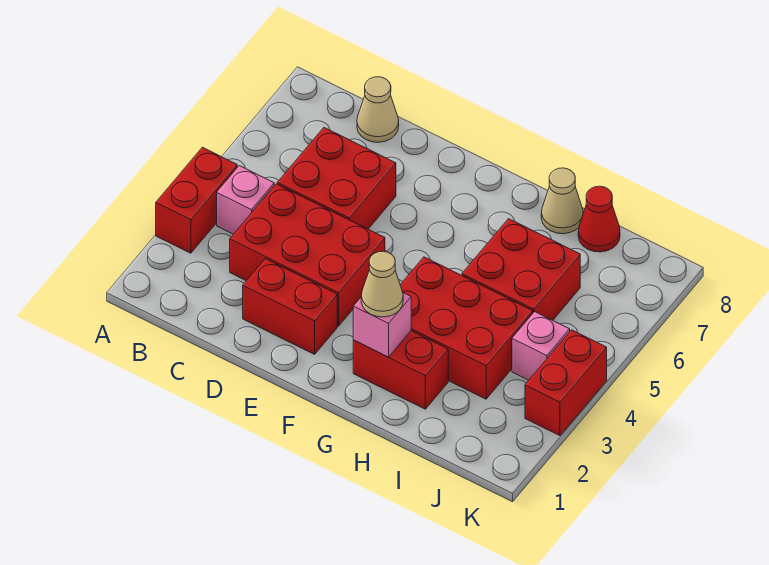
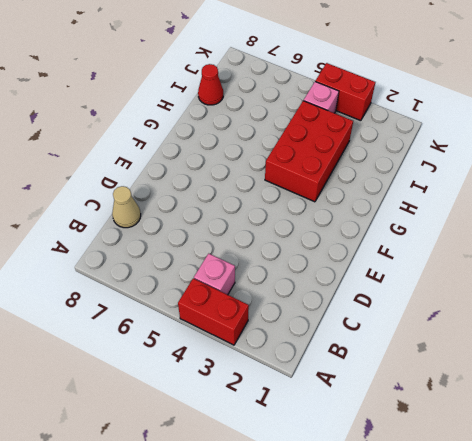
none -> red 2x3 brick [230,184,385,326]
none -> red 2x2 brick [277,128,396,229]
none -> red 1x2 brick [243,259,337,354]

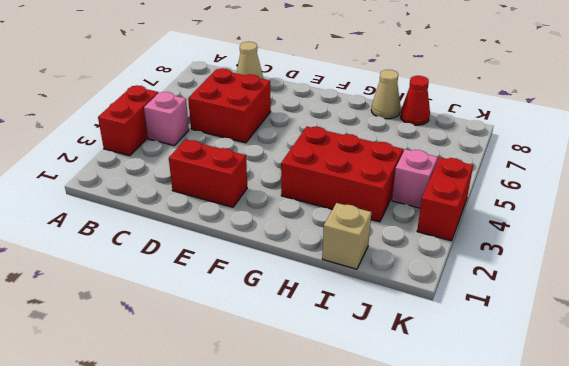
tan 1x1 brick [322,203,371,269] -> none
none -> red 2x3 brick [230,184,385,326]
none -> red 1x2 brick [353,331,448,409]
none -> red 2x2 brick [462,219,580,320]

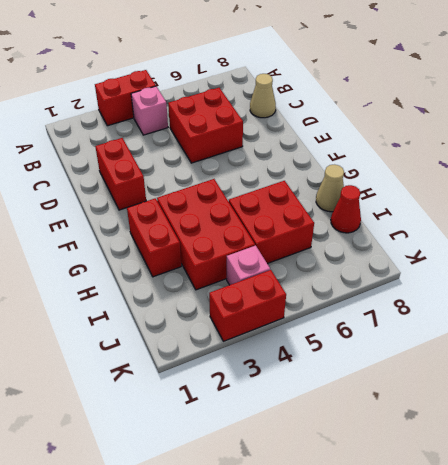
none -> red 2x3 brick [230,184,385,326]
none -> pink 1x1 brick [353,293,411,357]
none -> tan 1x1 cone [361,251,403,317]

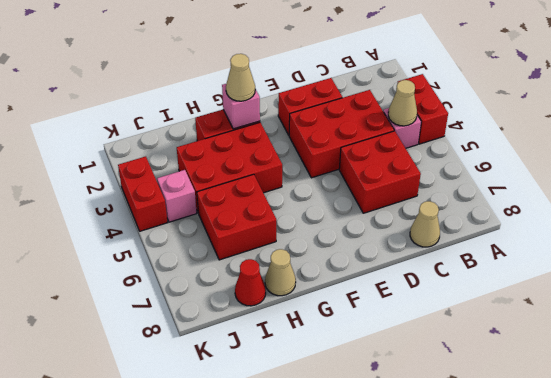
tan 1x1 cone [388,80,417,126] -> none

